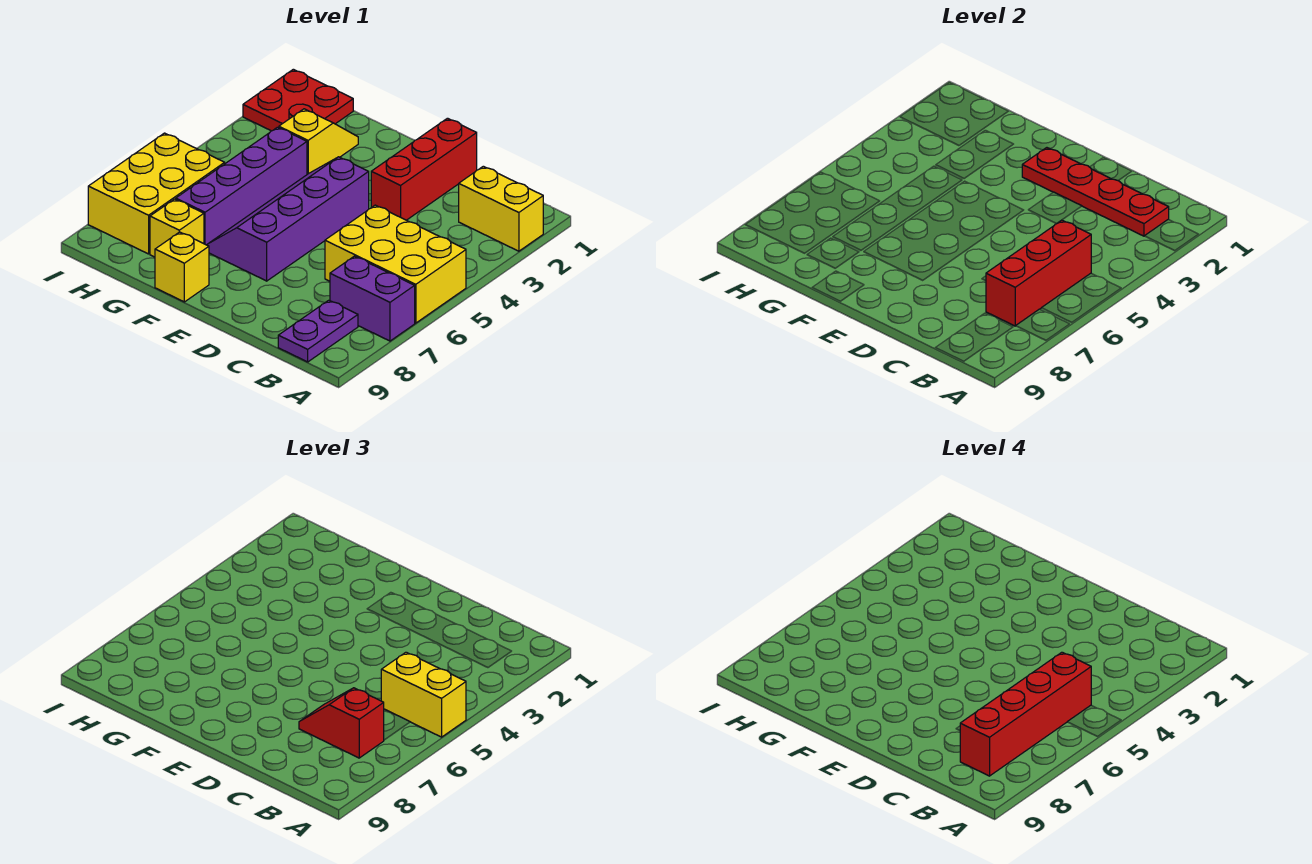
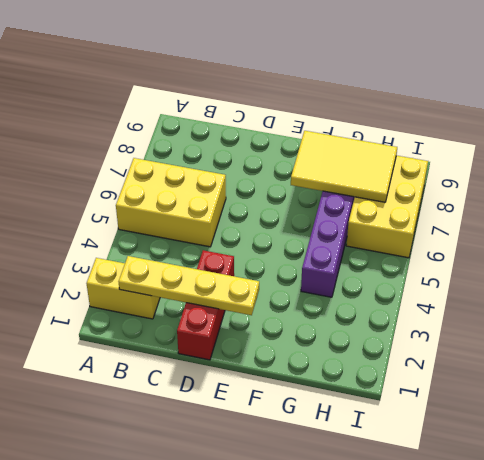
yellow 1x4 plate [119,256,259,315] -> red 1x4 plate [1022,148,1169,236]
yellow 2x3 tile [291,131,397,202] -> none
none -> purple 1x2 brick [330,256,415,341]
none -> purple 1x2 plate [278,300,358,362]
none -> purple 2x4 slope [207,157,369,281]

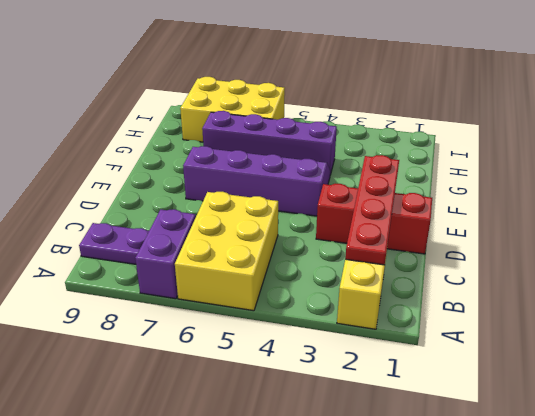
none -> yellow 1x1 brick [155,232,209,302]
none -> yellow 1x2 slope [279,109,358,174]
none -> yellow 1x1 brick [150,199,204,257]

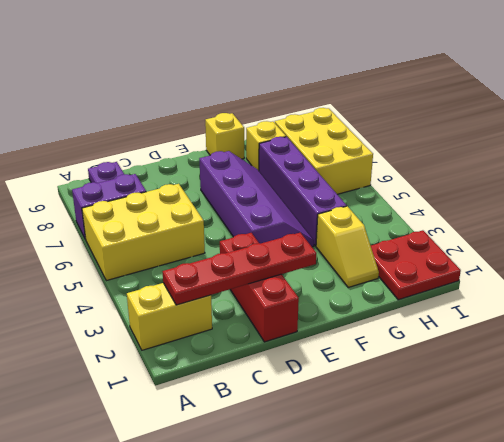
none -> red 1x3 brick [986,220,1091,326]
none -> yellow 1x2 brick [381,652,466,737]
none -> red 1x2 slope [299,688,384,758]

